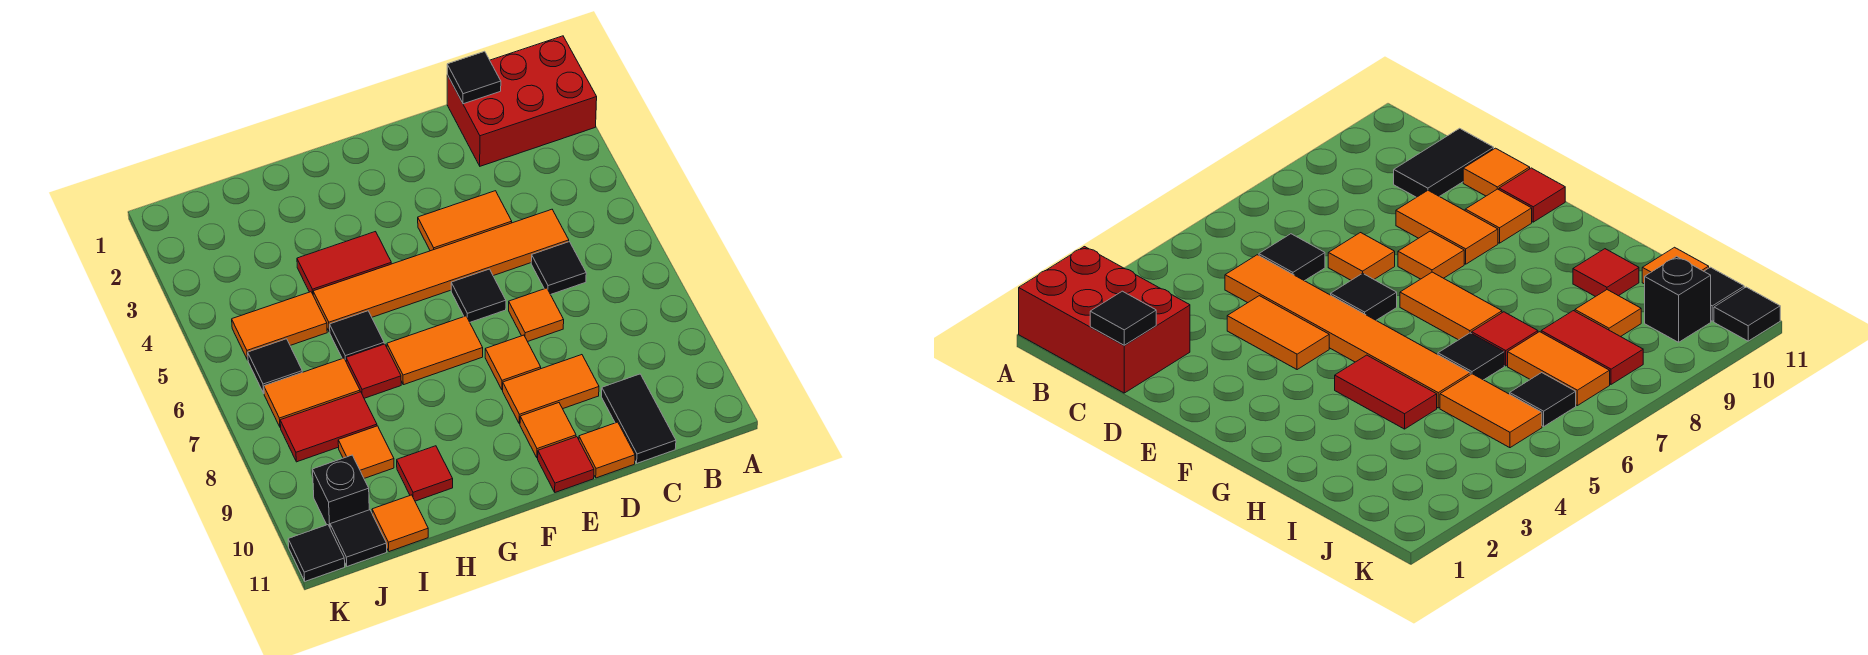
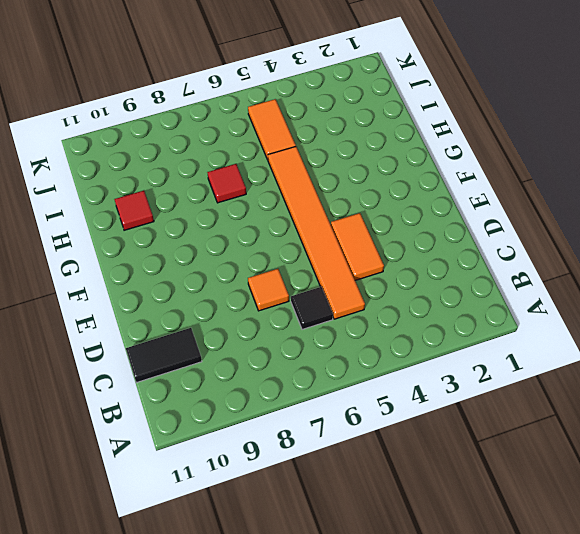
none -> red 2x3 brick [447,36,597,166]
none -> orange 1x2 tile [503,355,599,424]
none -> orange 1x1 tile [579,422,635,478]

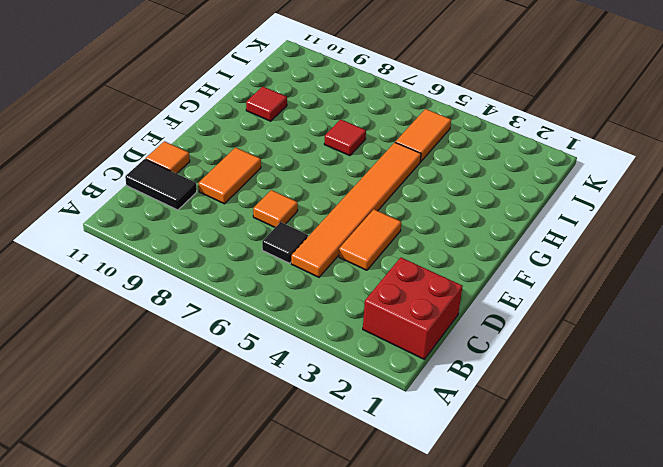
red 2x2 brick [363,258,463,359] -> red 2x3 brick [447,36,597,166]
none -> black 1x1 tile [451,269,506,322]
none -> orange 1x1 tile [485,335,541,390]
none -> orange 1x1 tile [520,403,576,458]

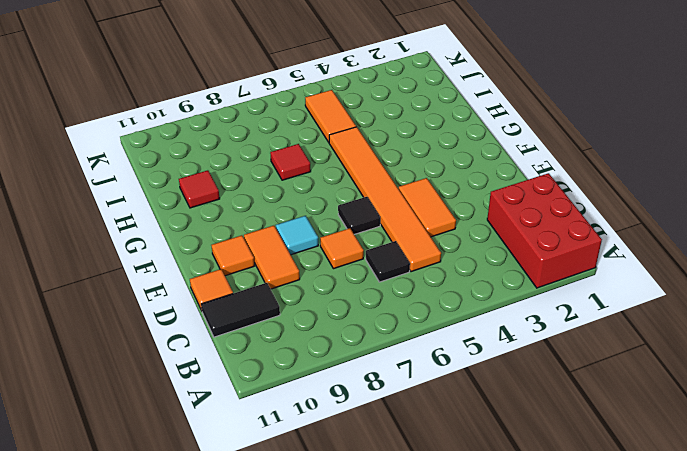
cyan 1x1 tile [276,216,318,255] -> orange 1x1 tile [485,335,541,390]
none -> red 1x1 tile [538,437,594,492]
none -> orange 1x2 tile [387,316,483,385]
none -> red 1x2 tile [297,232,391,294]

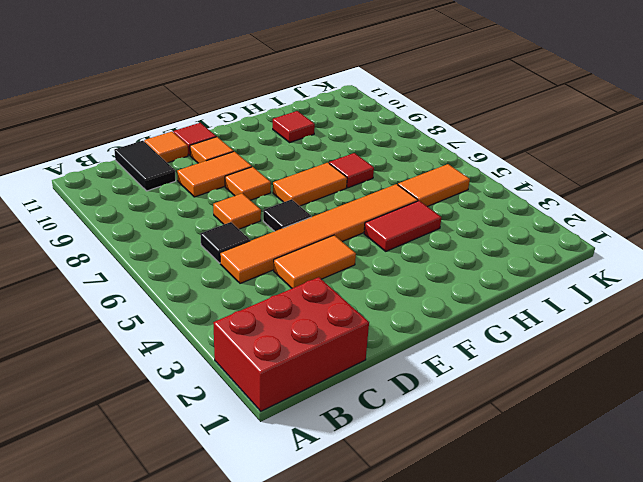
none -> black 1x1 tile [330,311,384,361]
none -> orange 1x2 tile [264,358,360,428]
none -> red 1x2 tile [280,392,377,462]

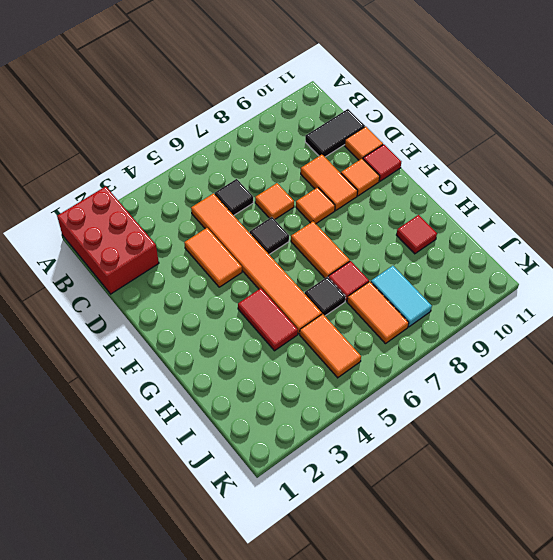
cyan 1x2 tile [371,266,432,327] -> red 1x2 tile [280,392,377,462]
none -> orange 1x1 tile [338,426,394,478]
none -> orange 1x1 tile [372,495,428,552]
none -> black 1x1 tile [248,339,302,393]

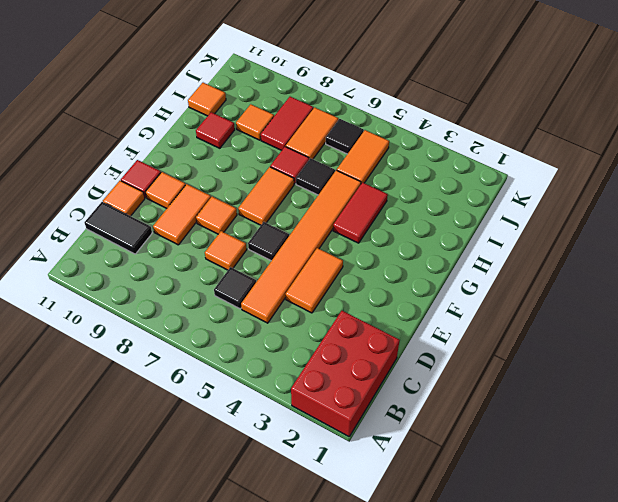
none -> black 1x1 brick [313,455,369,527]
none -> black 1x1 tile [330,510,387,566]
none -> black 1x1 tile [288,525,345,581]

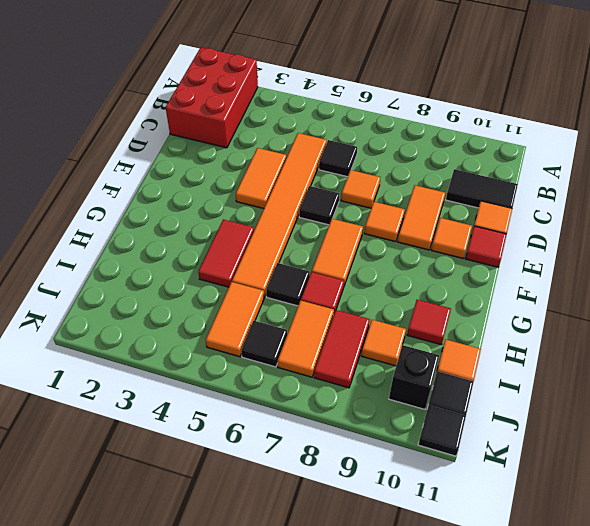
none -> black 1x1 tile [447,51,501,104]

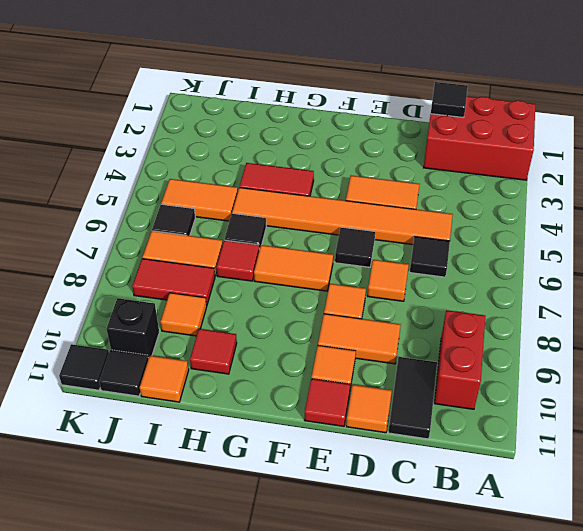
red 1x2 brick [435,310,485,409] -> none

